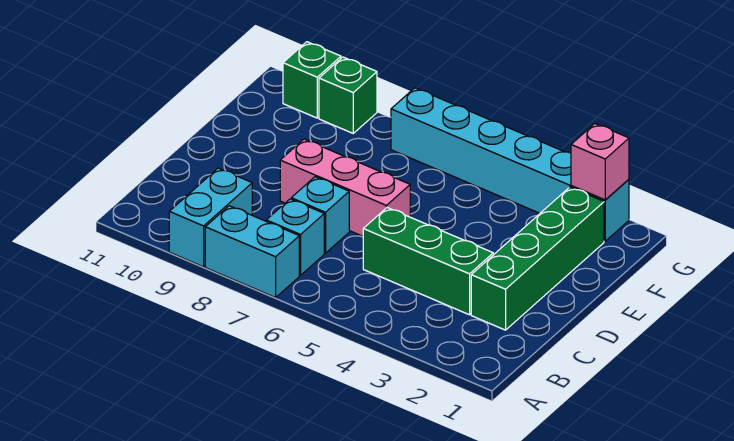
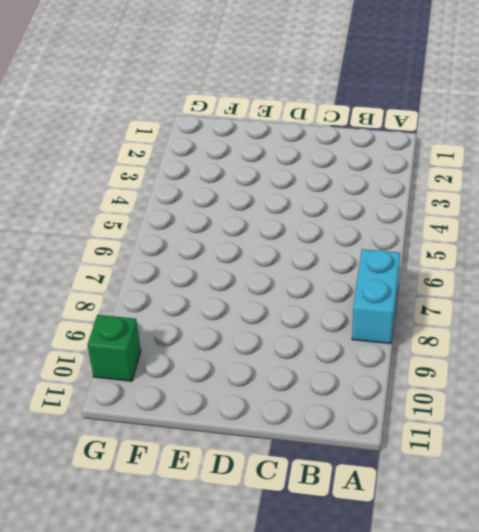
none -> cyan 1x2 brick [169,168,252,267]
none -> cyan 1x1 brick [266,199,324,275]

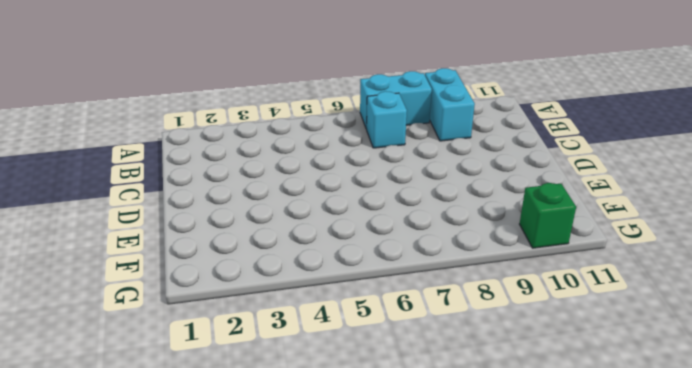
none -> green 1x4 brick [471,187,604,330]
none -> green 1x3 brick [363,208,493,315]

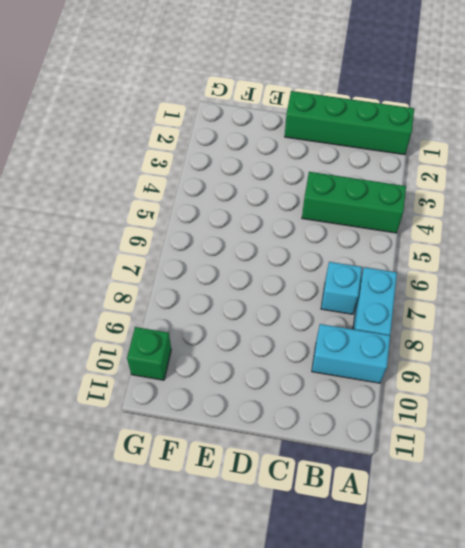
green 1x4 brick [285,91,414,155] -> green 1x4 brick moved to [471,187,604,330]
green 1x3 brick [302,172,406,233] -> green 1x3 brick turned to [363,208,493,315]
none -> cyan 1x1 brick [291,177,349,253]
none -> pink 1x3 brick [280,139,410,236]

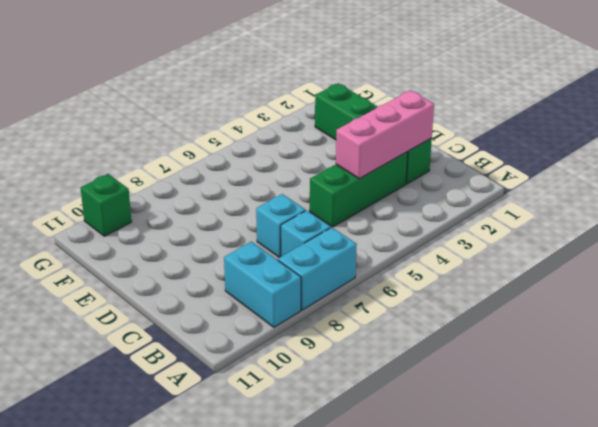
pink 1x3 brick [336,90,434,179] -> pink 1x3 brick moved to [280,139,410,236]
none -> cyan 1x6 brick [391,88,629,241]
none -> green 1x1 brick [319,57,377,133]

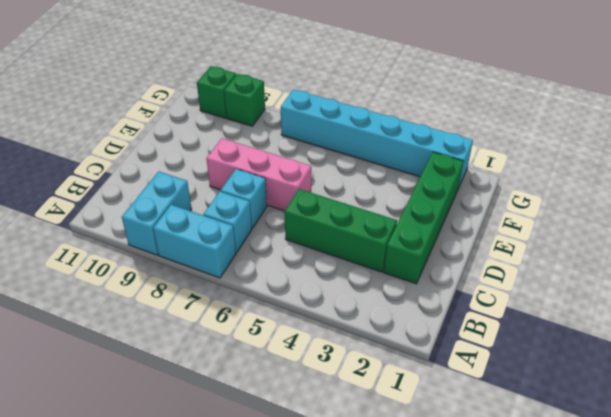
none -> pink 1x1 brick [571,124,629,200]

